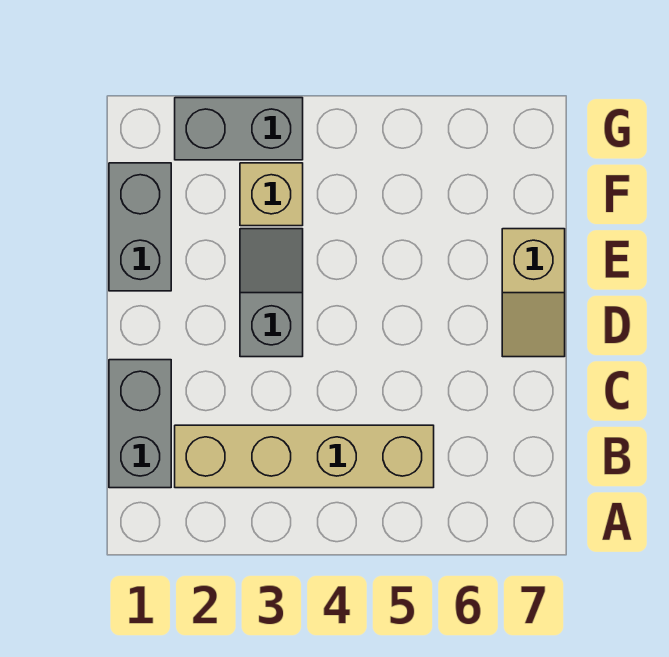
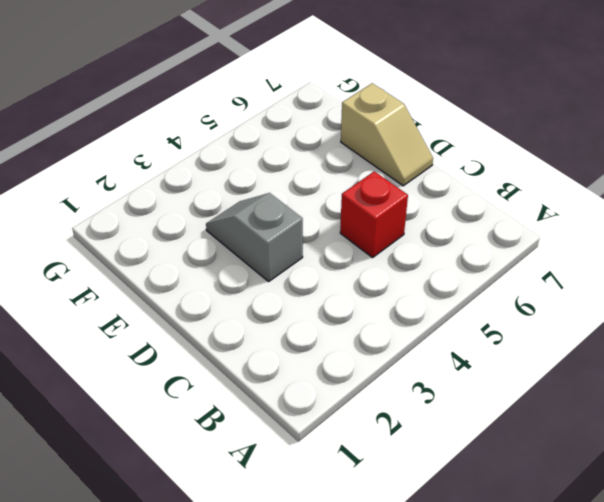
red 1x1 brick [340,171,408,258] -> none
none -> grey 1x2 brick [109,360,171,488]
none -> tan 1x4 brick [175,425,434,488]

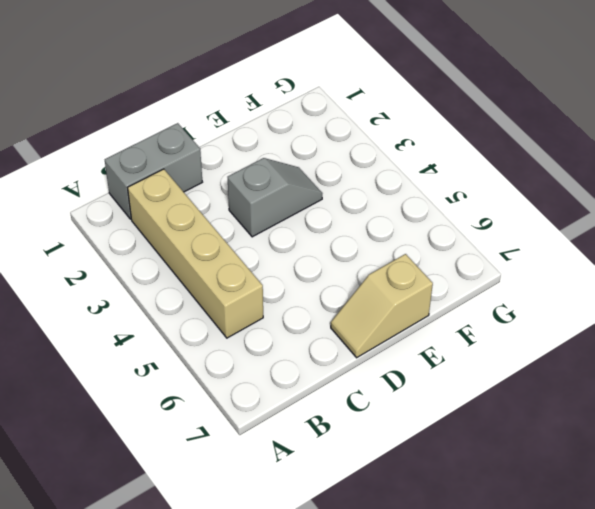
none -> grey 1x2 brick [109,163,171,291]
none -> tan 1x1 brick [240,163,303,226]

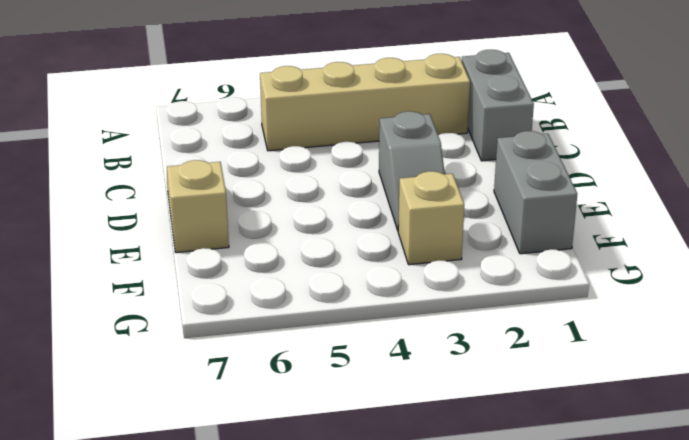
none -> grey 1x2 brick [175,98,303,160]

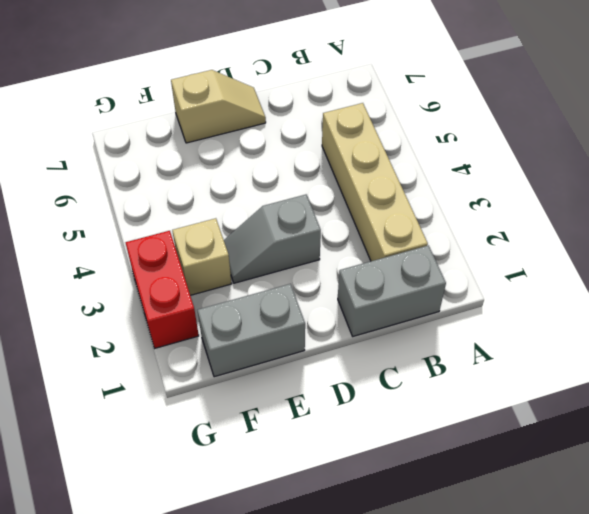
red 1x2 brick [126,231,199,348] -> grey 1x2 brick [175,98,303,160]

